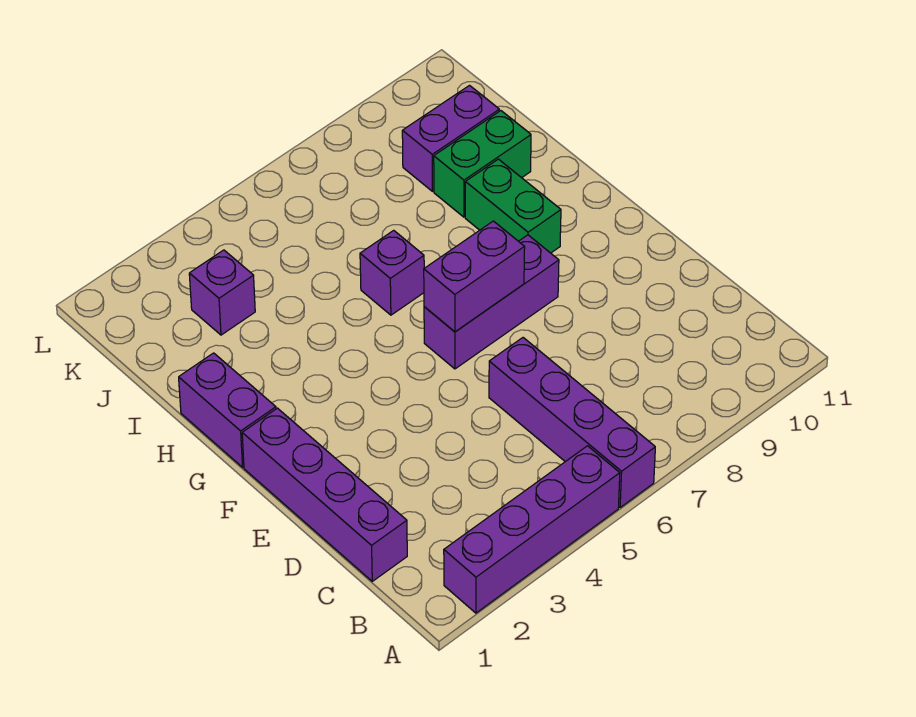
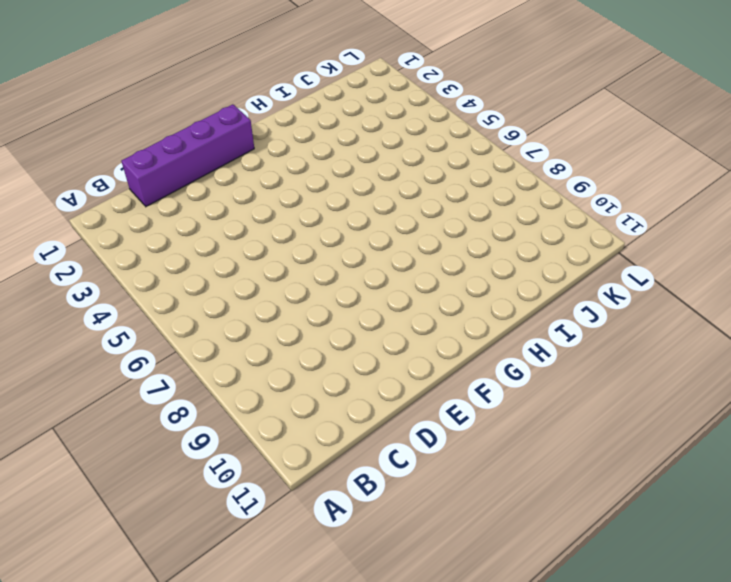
none -> purple 1x4 brick [444,446,620,613]
none -> purple 1x4 brick [489,338,655,508]

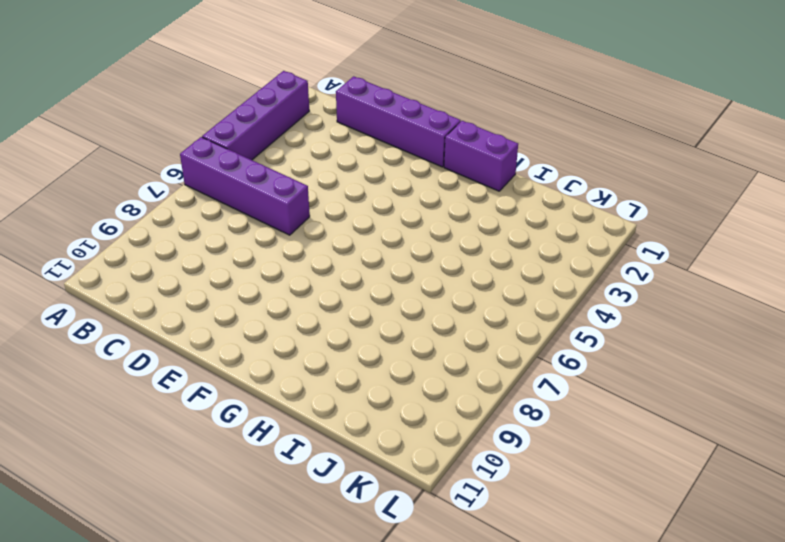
none -> purple 1x3 brick [424,235,559,369]
none -> green 1x2 brick [465,159,561,253]

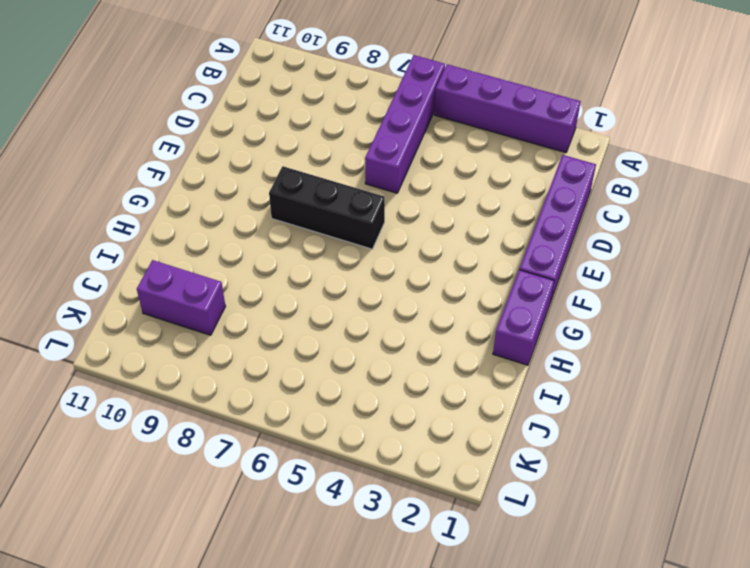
black 1x3 brick [269,166,385,249] -> purple 1x3 brick [424,235,559,369]
none -> green 1x2 brick [465,159,561,253]
none -> purple 1x1 brick [360,230,424,315]

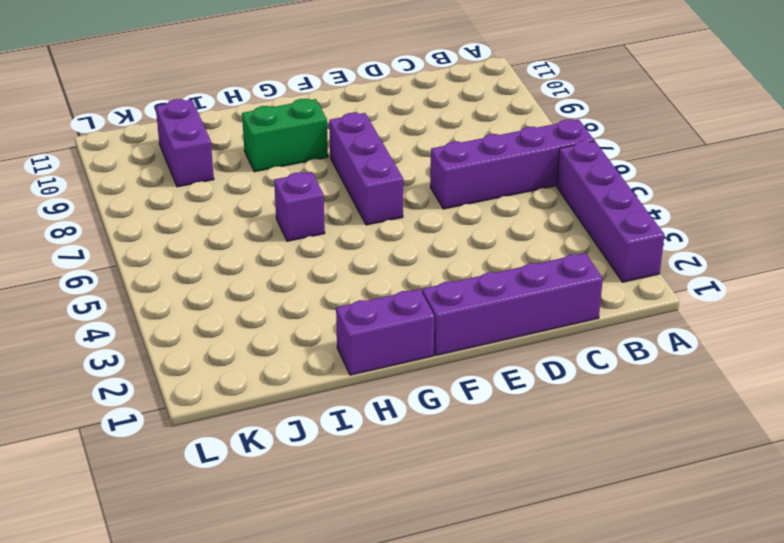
none -> green 1x2 brick [434,111,531,217]
none -> purple 1x1 brick [189,250,255,335]

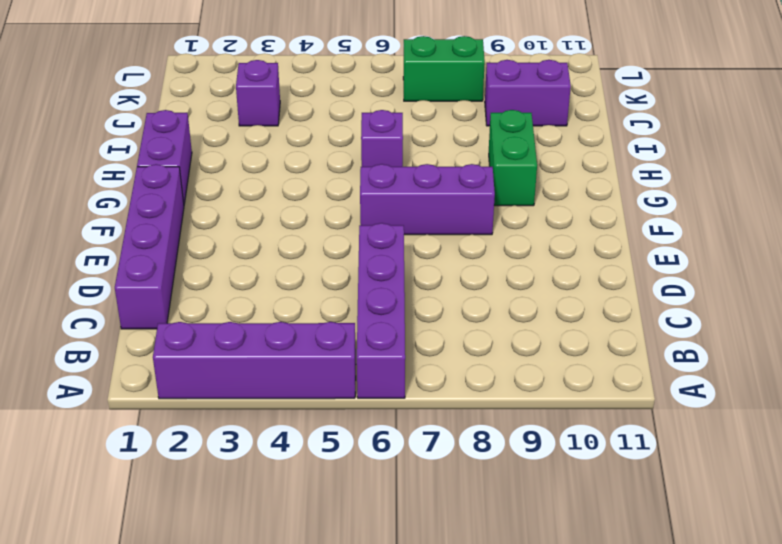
green 1x2 brick [403,36,485,101] -> green 1x2 brick moved to [434,111,531,217]
none -> purple 1x2 brick [424,221,525,332]

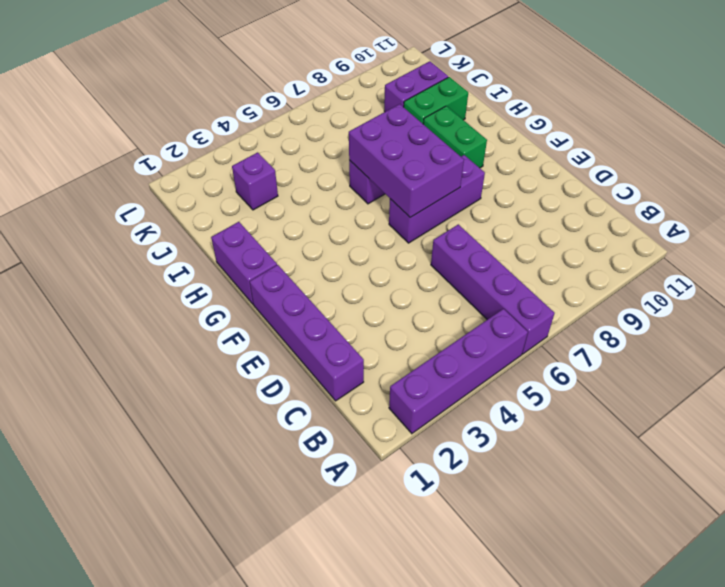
purple 2x3 brick [349,104,464,217] -> purple 1x2 brick [424,221,525,332]

